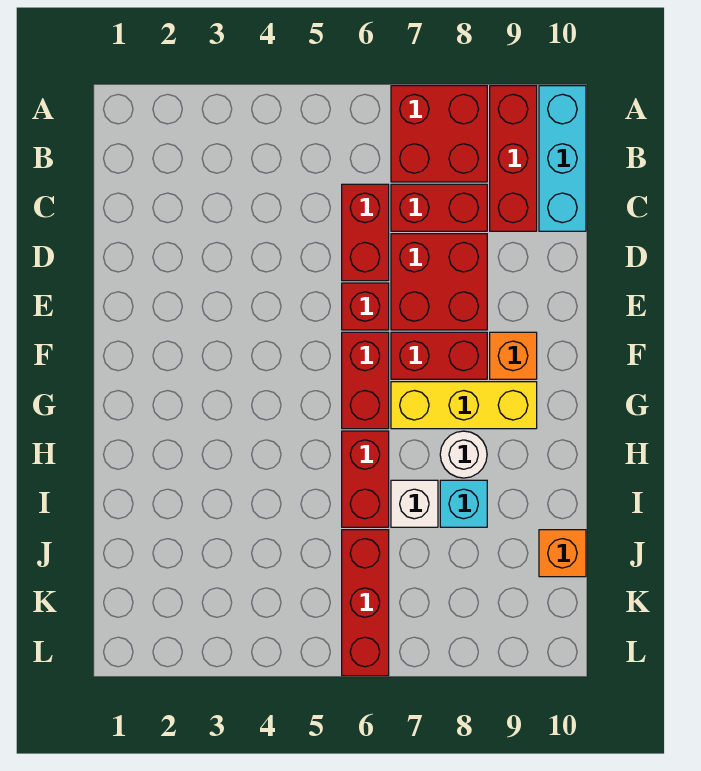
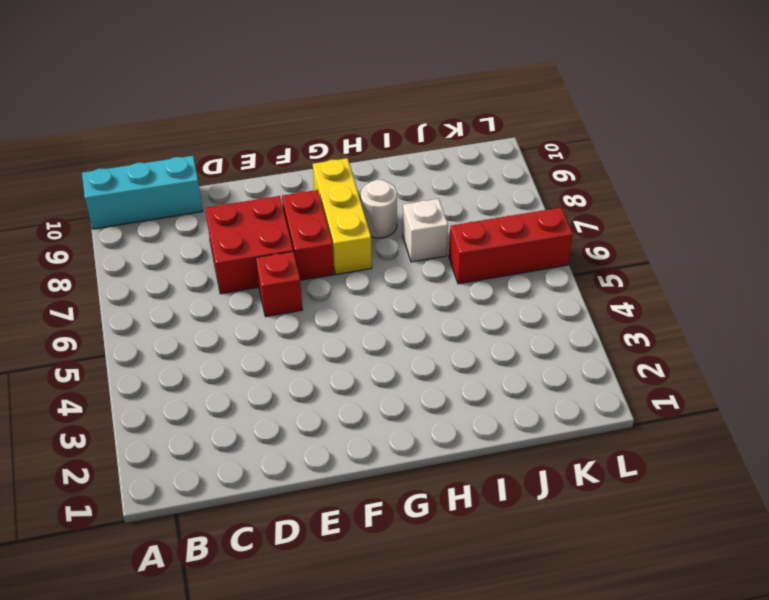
none -> red 2x2 brick [391,86,487,182]
none -> red 1x3 brick [490,86,537,231]
none -> red 1x2 brick [342,184,389,281]

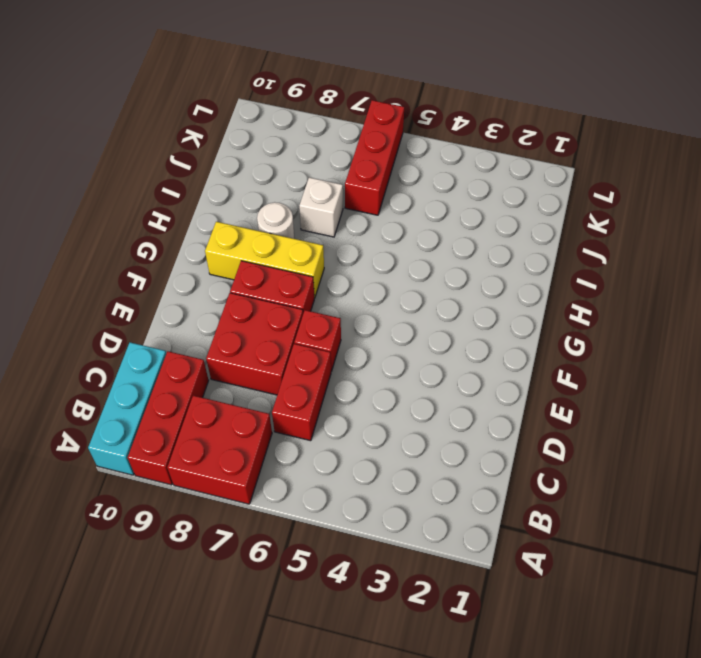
none -> red 1x2 brick [391,184,487,231]
none -> red 1x2 brick [342,332,389,429]
none -> orange 1x1 brick [490,332,537,379]

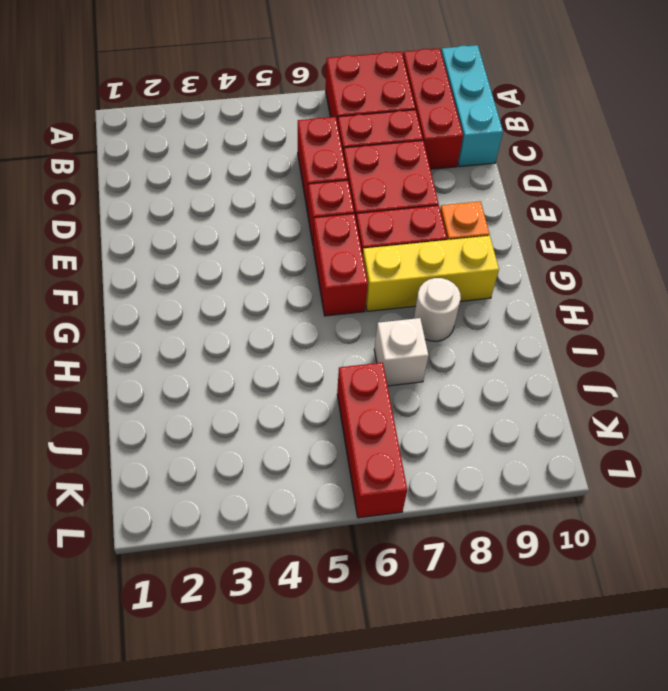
none -> red 1x2 brick [342,431,389,527]
none -> cyan 1x1 brick [440,480,487,527]
none -> orange 1x1 brick [539,530,586,577]

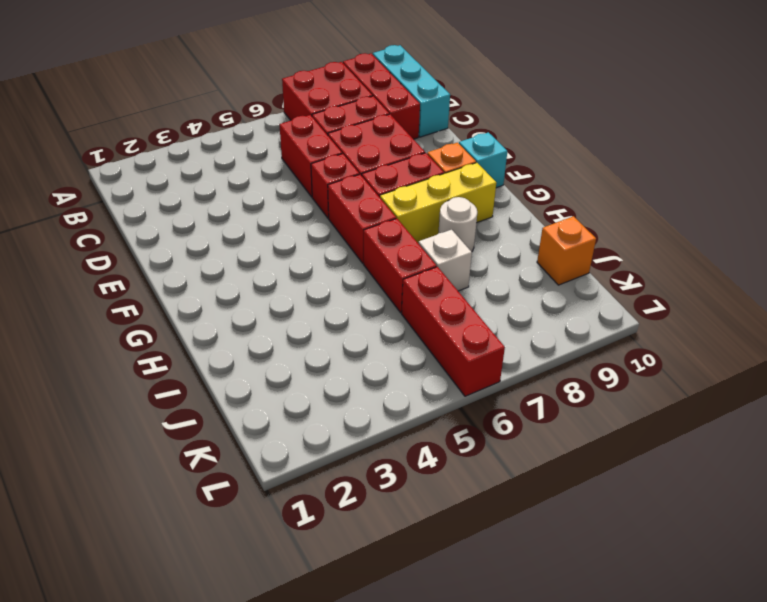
cyan 1x1 brick [459,132,507,188] -> cyan 1x1 brick moved to [440,480,487,527]

